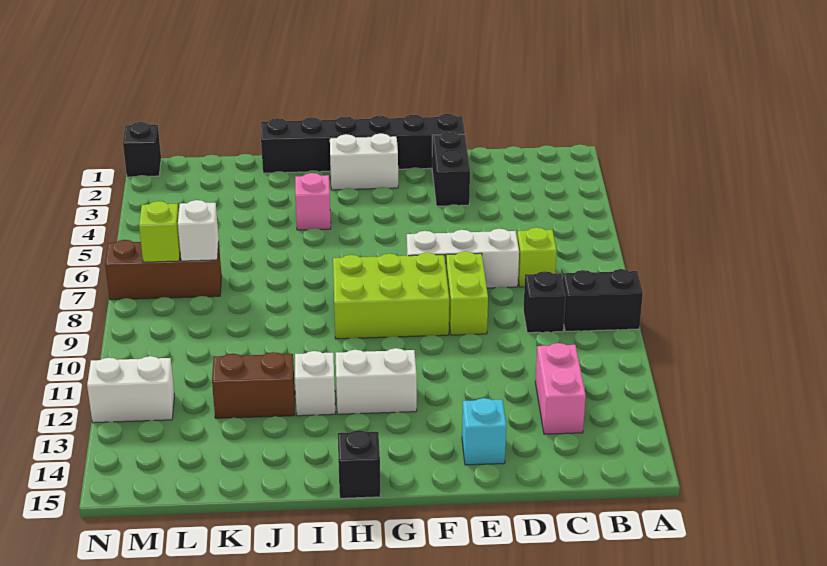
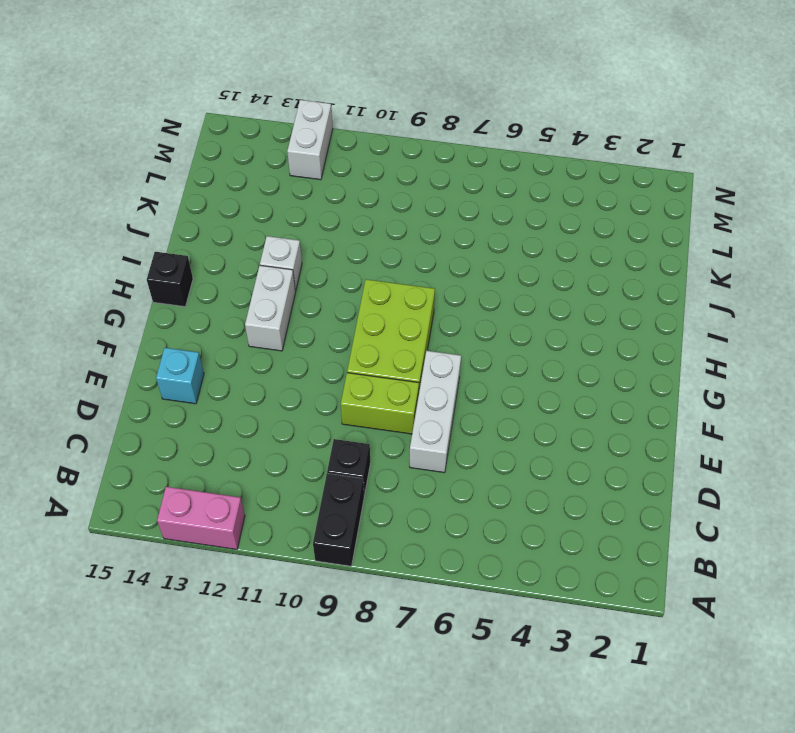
pink 1x2 brick [157,487,245,549] -> pink 1x2 brick moved to [535,343,586,434]
none -> lime 1x1 brick [517,228,557,287]
none -> black 1x6 brick [261,114,465,173]
none -> black 1x2 brick [432,132,470,206]

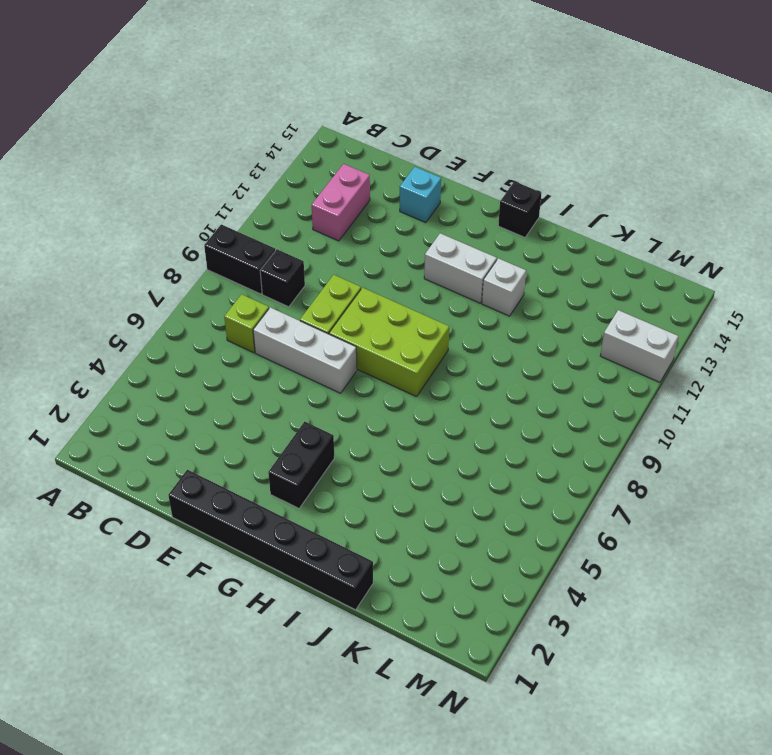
black 1x2 brick [268,422,334,508] -> black 1x2 brick moved to [432,132,470,206]
none -> white 1x2 brick [330,133,398,190]
none -> pink 1x1 brick [295,173,331,230]
none -> brown 1x2 brick [212,352,295,418]

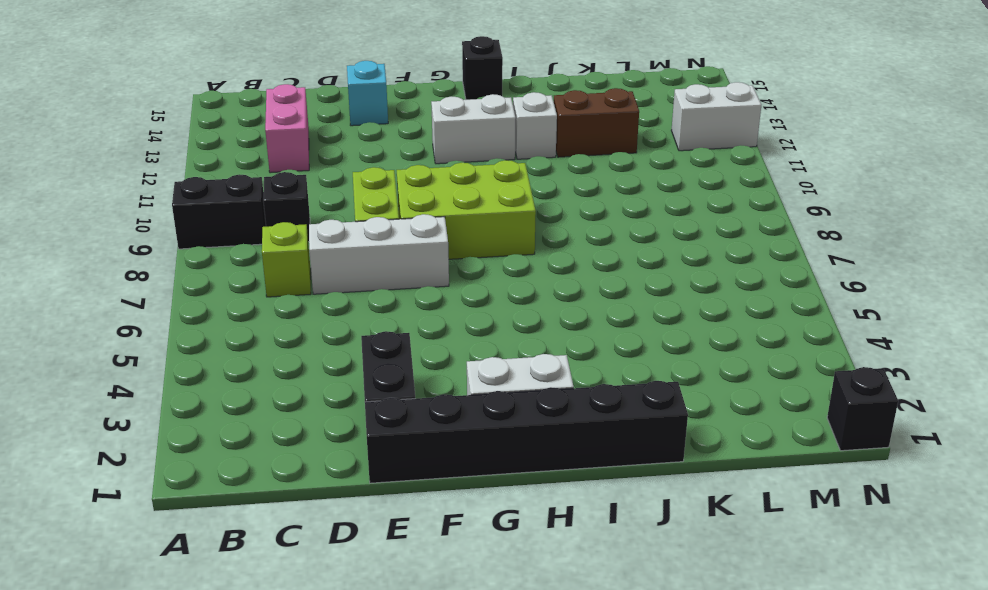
none -> pink 1x1 brick [295,173,331,230]
none -> brown 1x3 brick [105,240,222,300]
none -> white 1x1 brick [178,200,219,261]

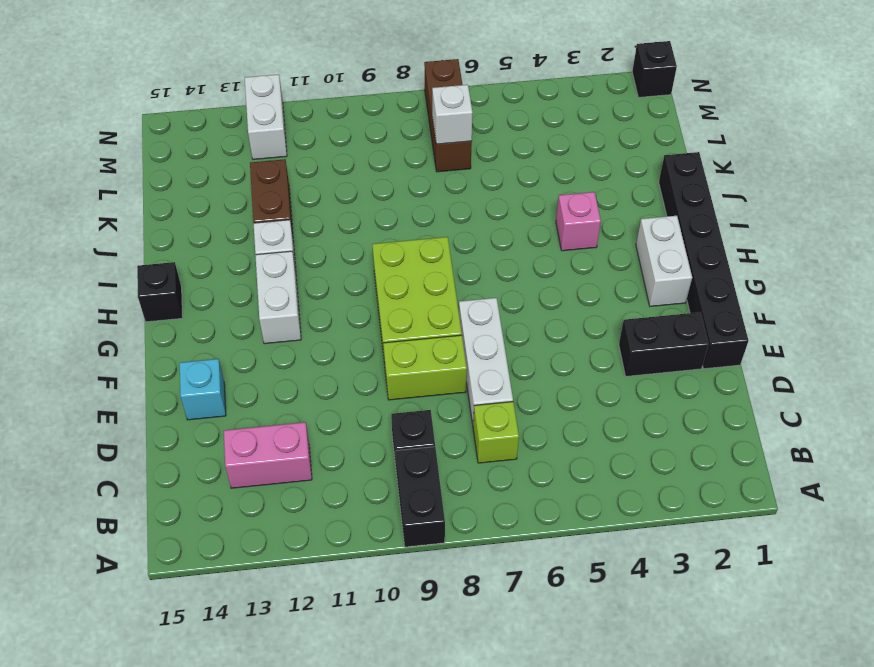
none -> lime 1x1 brick [139,201,180,262]

